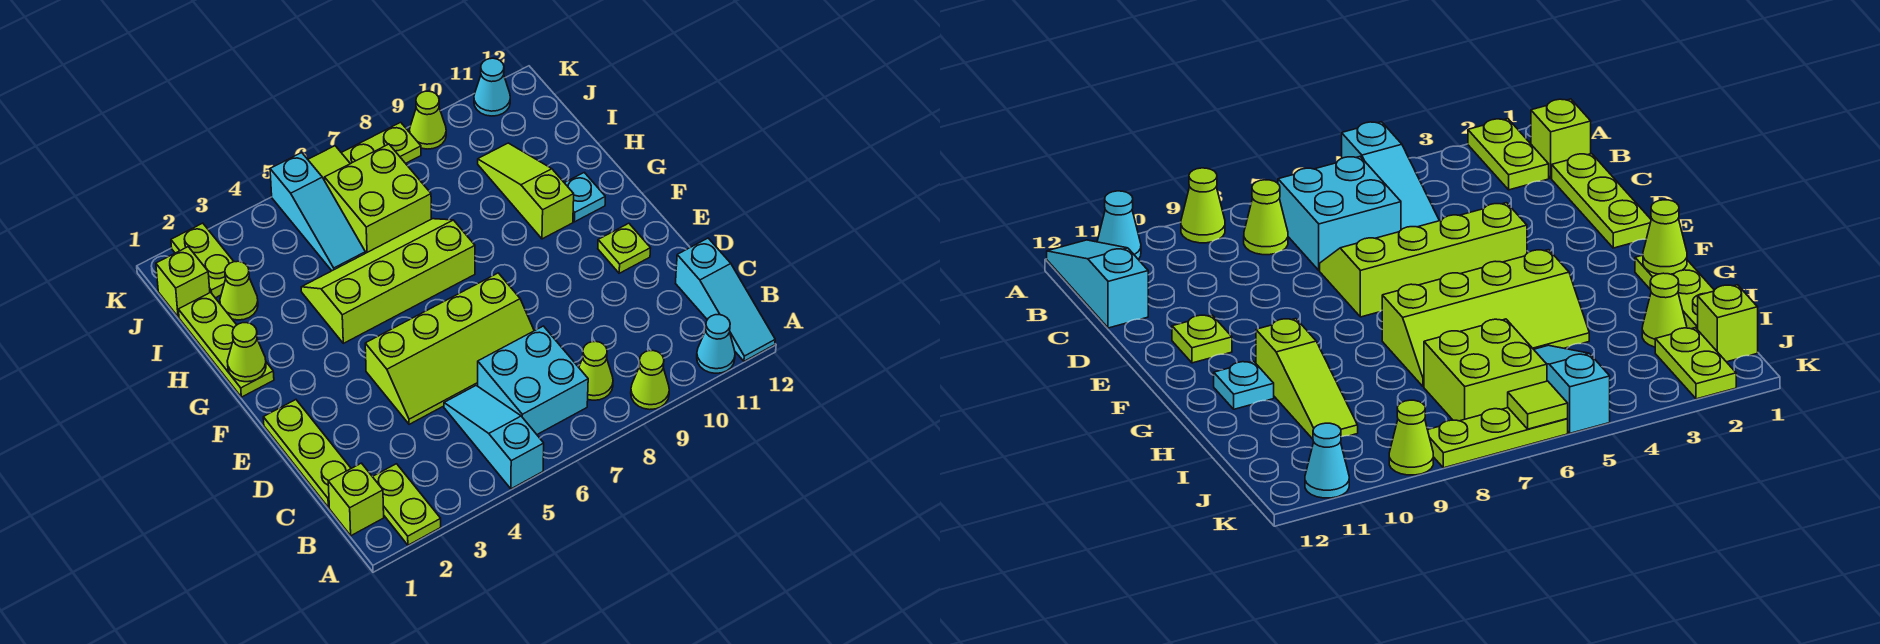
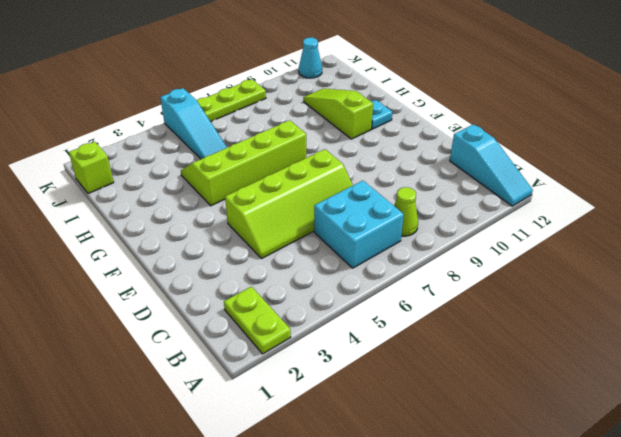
none -> cyan 1x3 slope [444,386,544,489]
none -> lime 1x1 cone [631,350,669,410]
none -> cyan 1x1 cone [697,315,735,373]

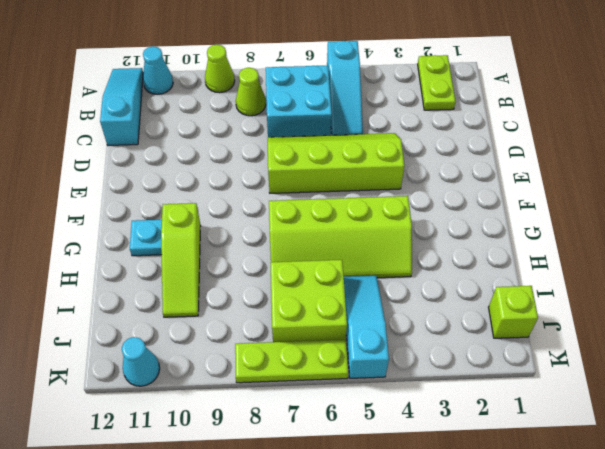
none -> lime 1x1 brick [328,463,384,536]
none -> lime 1x3 plate [263,400,351,508]
none -> lime 1x1 plate [598,223,651,273]

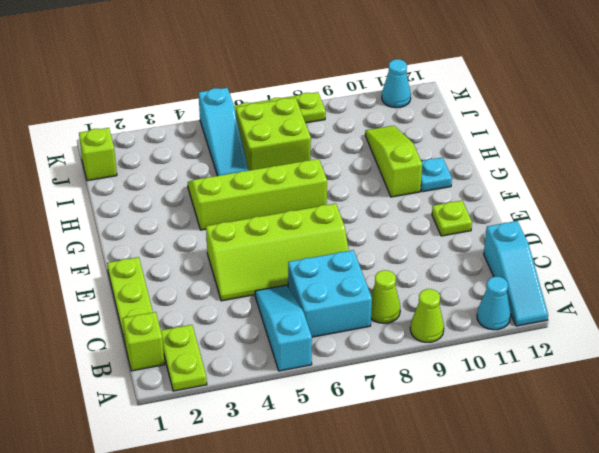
none -> lime 1x3 plate [178,292,274,397]
none -> lime 1x1 cone [220,261,258,320]
none -> lime 1x2 plate [171,223,234,298]

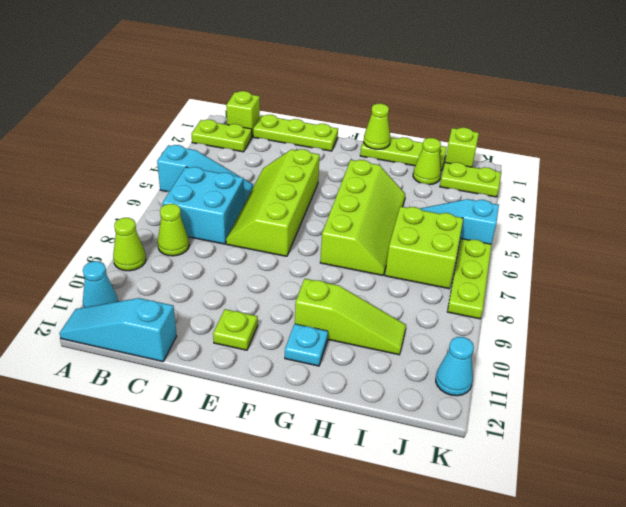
none -> lime 1x1 cone [410,91,446,149]
none -> lime 1x1 tile [308,146,350,181]

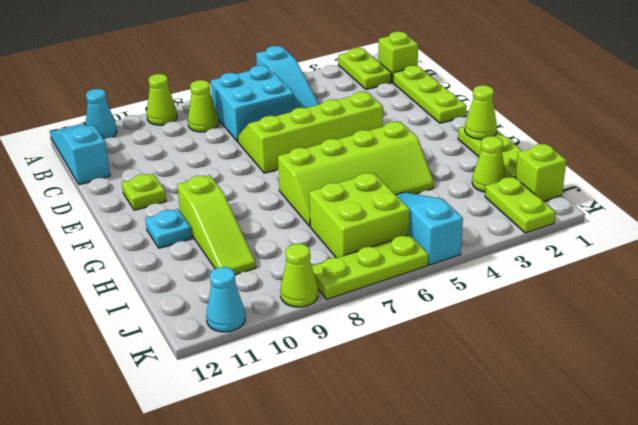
none -> lime 1x1 tile [308,146,350,181]

